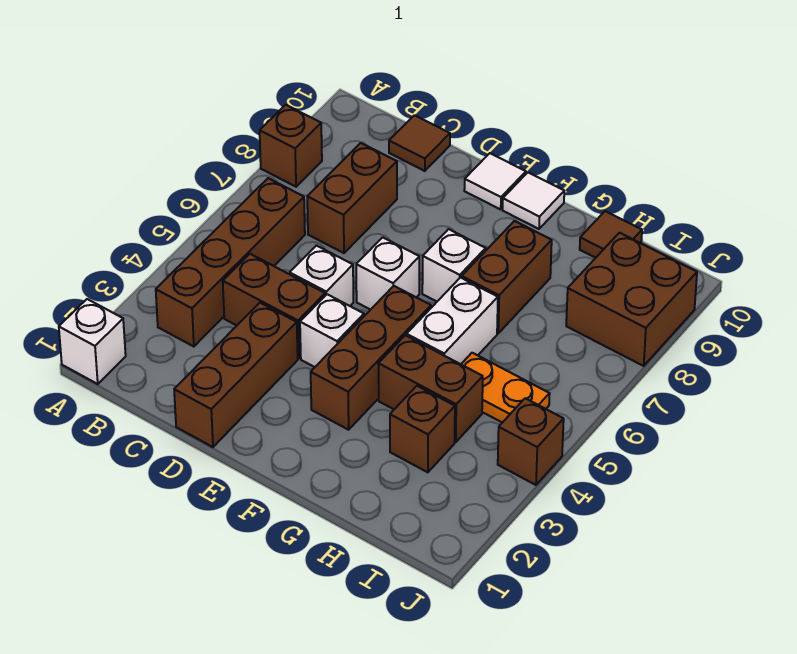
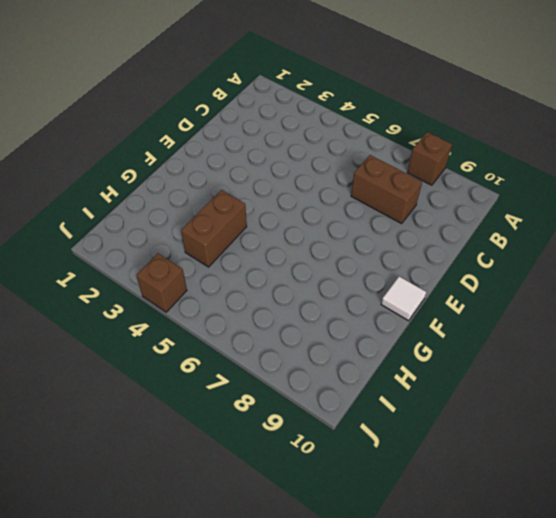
none -> white 1x1 brick [59,299,126,384]
none -> brown 1x4 brick [156,178,305,347]
none -> brown 1x2 brick [223,254,325,359]

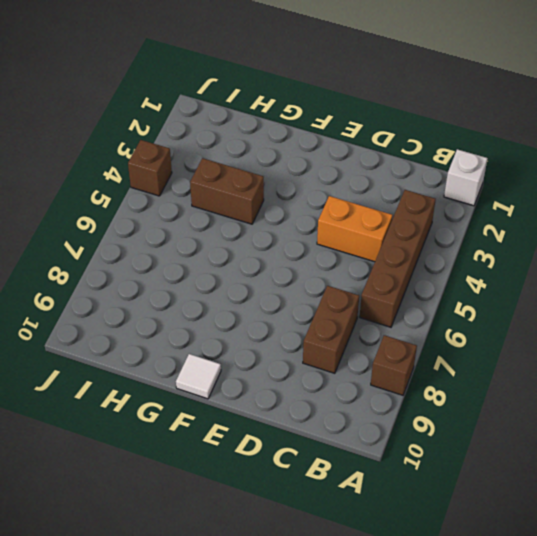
orange 1x2 brick [317,196,392,262] -> brown 1x2 brick [223,254,325,359]
none -> brown 1x1 tile [389,115,450,171]
none -> brown 1x3 brick [174,303,298,447]
none -> white 1x1 brick [290,246,353,306]

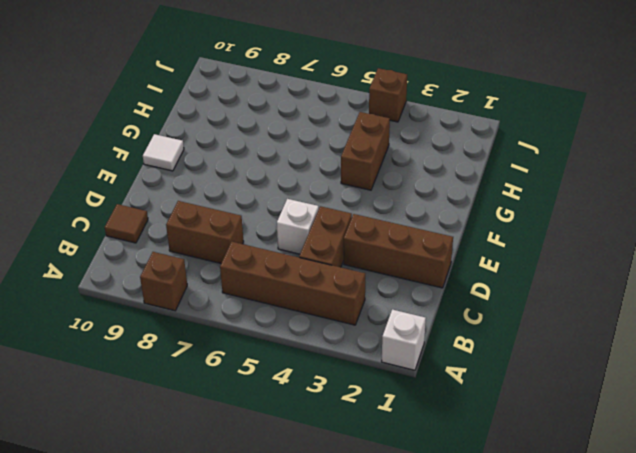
none -> white 1x1 brick [300,294,364,367]
none -> white 1x1 brick [356,237,419,310]
none -> white 1x1 tile [464,153,526,209]

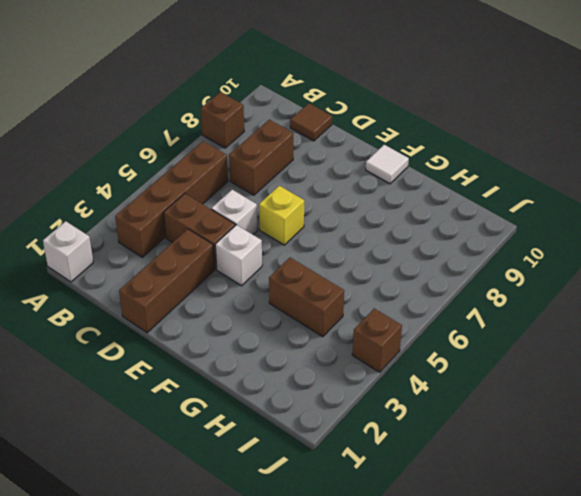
yellow 1x1 brick [259,186,304,245] -> white 1x1 brick [356,237,419,310]
none -> white 1x1 tile [464,153,526,209]
none -> brown 1x3 brick [311,286,431,430]
none -> white 1x1 brick [422,229,486,301]

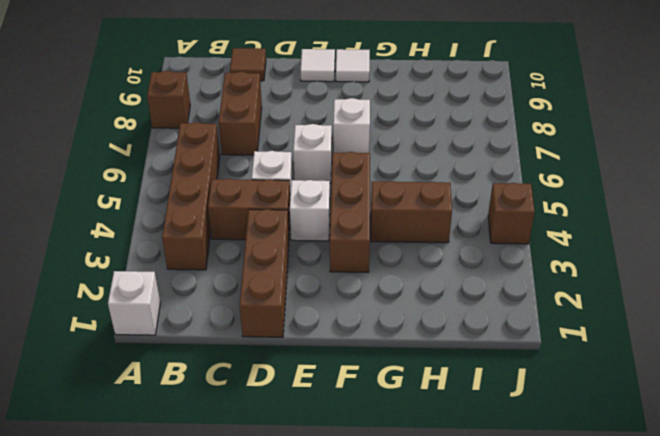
none -> white 1x2 brick [407,278,498,364]
none -> brown 1x2 brick [462,221,552,333]
none -> brown 1x1 brick [390,386,455,472]

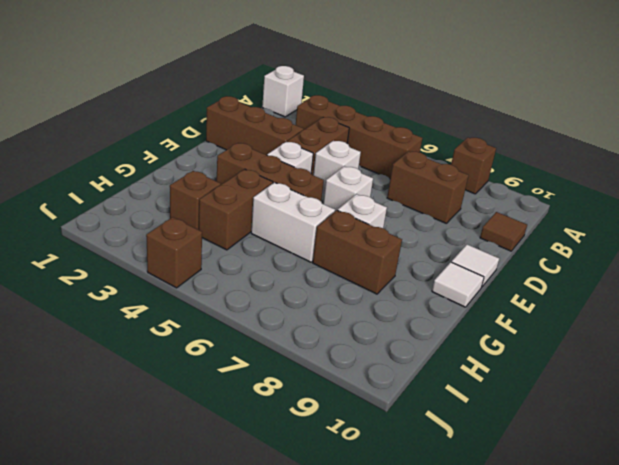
none -> orange 1x2 plate [461,353,550,423]
none -> brown 1x1 tile [580,211,642,258]
none -> brown 2x2 brick [566,233,697,366]

